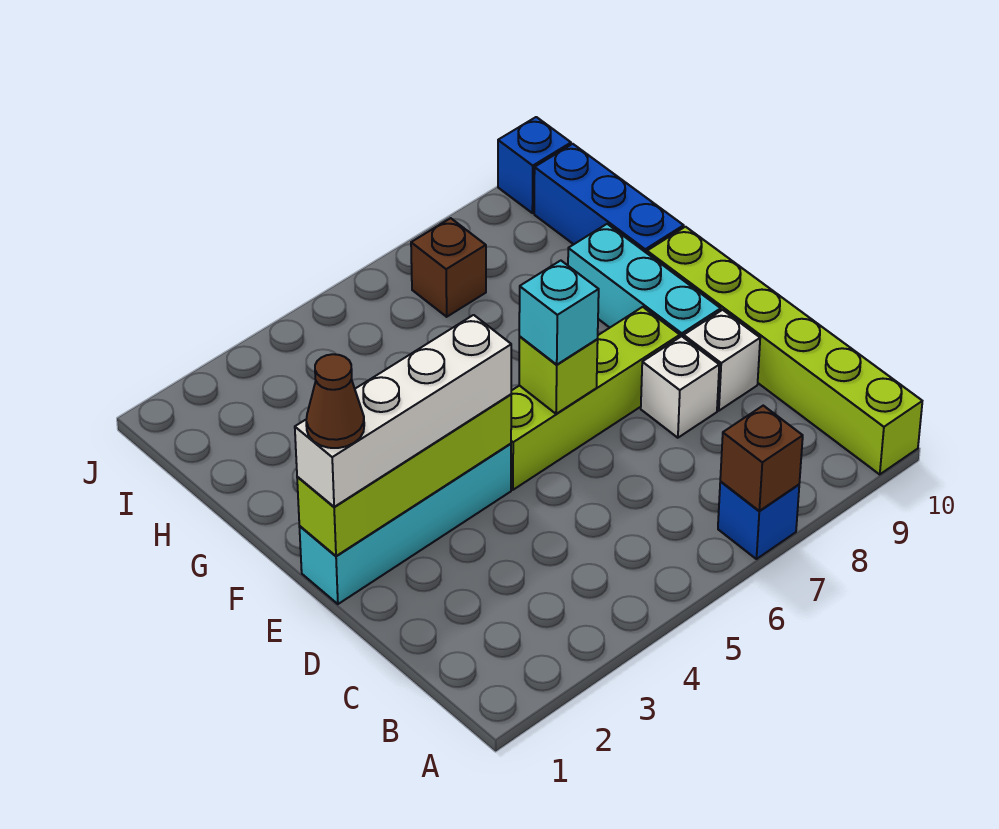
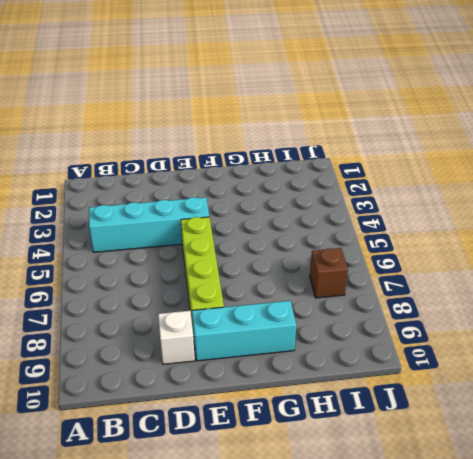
cyan 1x4 brick [89,197,209,252] -> cyan 1x4 brick turned to [299,444,511,604]
none -> blue 1x1 brick [718,482,799,559]
none -> lime 1x6 brick [647,227,922,474]
none -> white 1x1 brick [641,336,719,438]

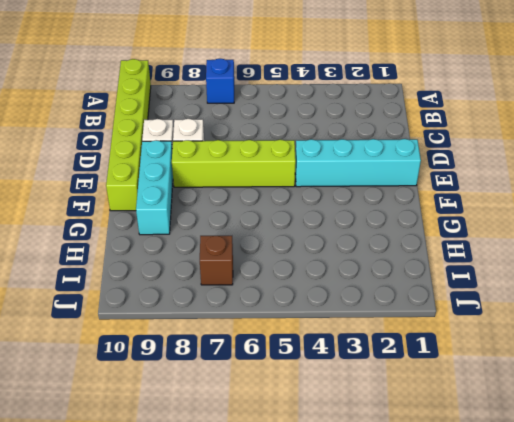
none -> blue 1x3 brick [534,144,684,253]
none -> blue 1x1 brick [498,117,571,213]
none -> brown 1x1 brick [720,406,803,511]

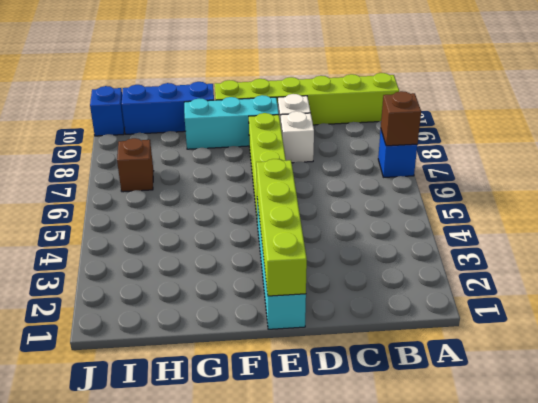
none -> lime 1x1 brick [519,337,598,414]
none -> white 1x4 brick [295,315,511,507]
none -> cyan 1x1 brick [519,261,599,365]

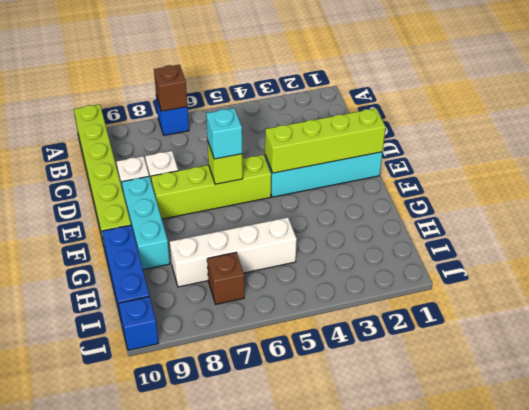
white 1x4 brick [170,217,297,287] -> white 1x4 brick moved to [295,315,511,507]
none -> brown 1x1 cone [306,354,364,448]

